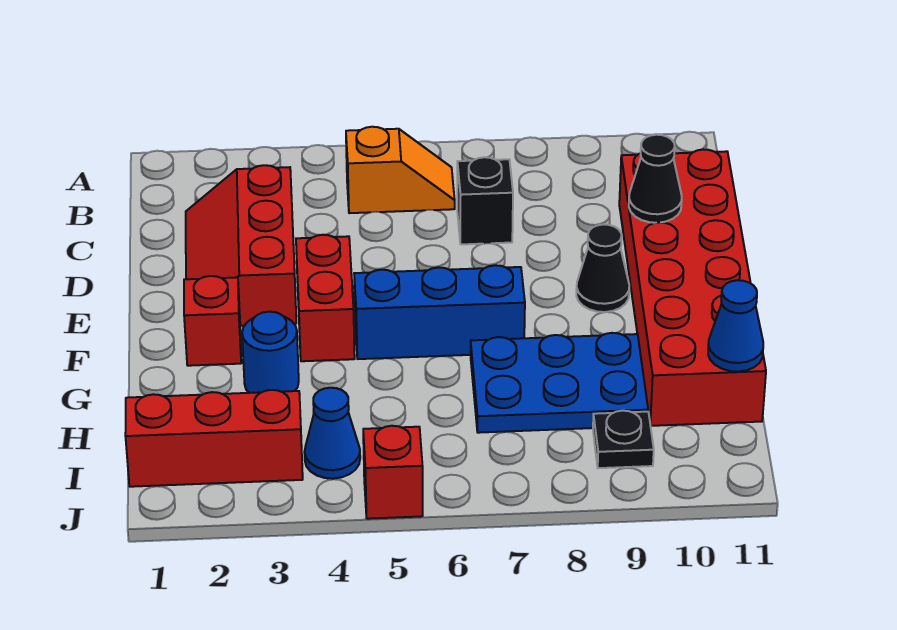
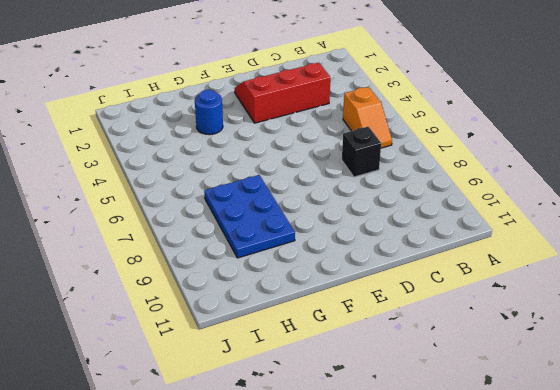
none -> red 2x6 brick [619,149,766,426]
none -> red 1x2 brick [296,235,355,361]
none -> black 1x1 cone [576,224,629,312]

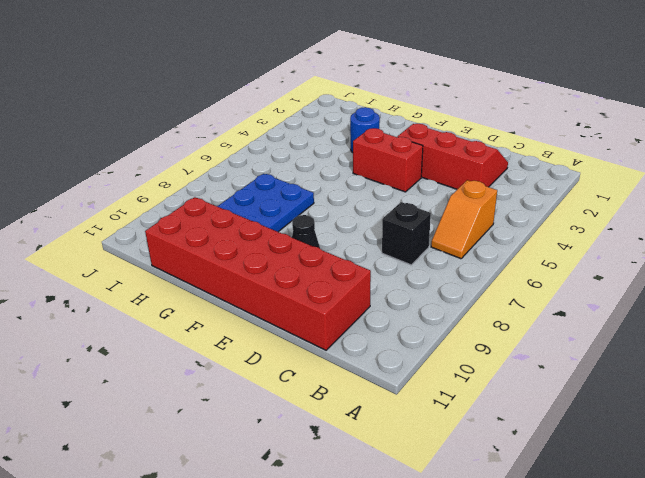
none -> red 1x1 brick [184,276,241,366]
none -> blue 1x3 brick [354,265,525,359]
none -> red 1x3 brick [125,390,303,487]

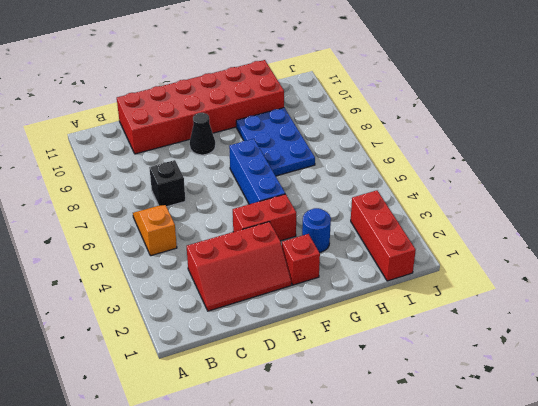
none -> blue 1x1 cone [304,388,360,479]
none -> black 1x1 plate [593,411,654,468]
none -> red 1x1 brick [363,426,423,519]

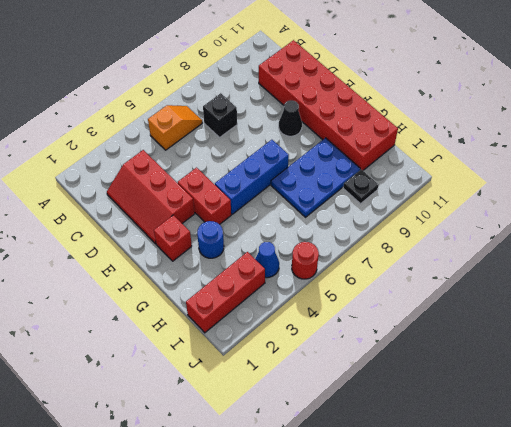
red 1x1 round brick [292,242,319,279] -> red 1x1 brick [363,426,423,519]
none -> black 1x1 cone [629,135,682,223]
none -> blue 1x1 cone [708,280,763,372]

